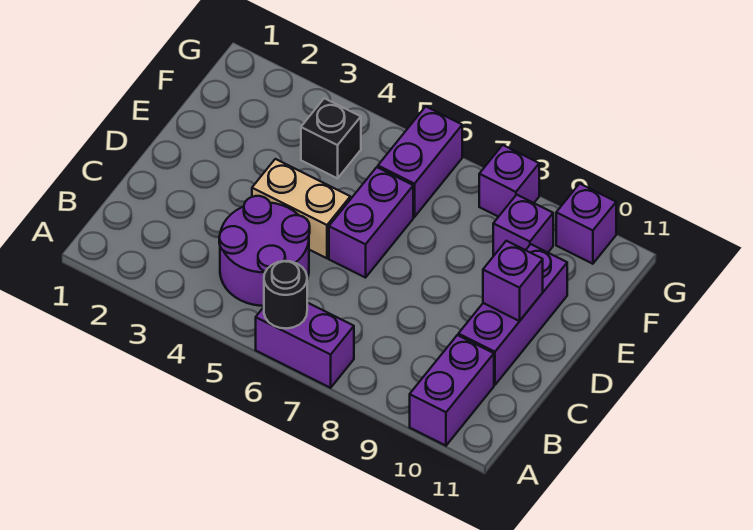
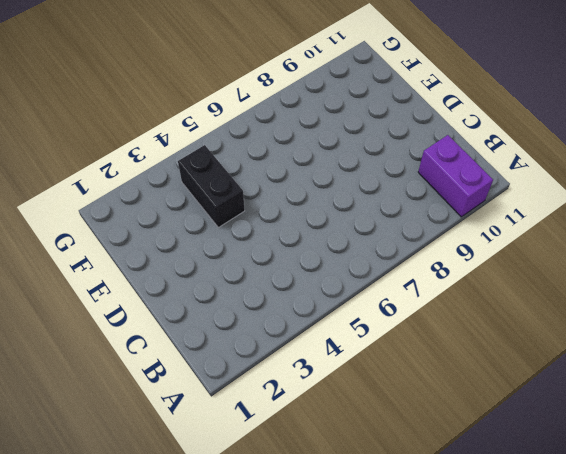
black 1x2 brick [178,145,245,227] -> black 1x1 brick [301,98,361,178]
none -> purple 1x2 brick [256,303,354,388]
none -> purple 2x2 round brick [219,196,310,306]
none -> purple 1x3 brick [458,244,567,385]

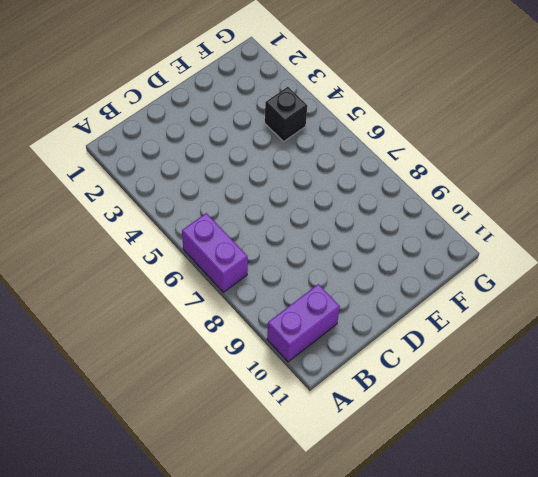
none -> purple 2x2 round brick [219,196,310,306]
none -> purple 1x3 brick [458,244,567,385]
none -> tan 1x2 brick [252,159,350,258]

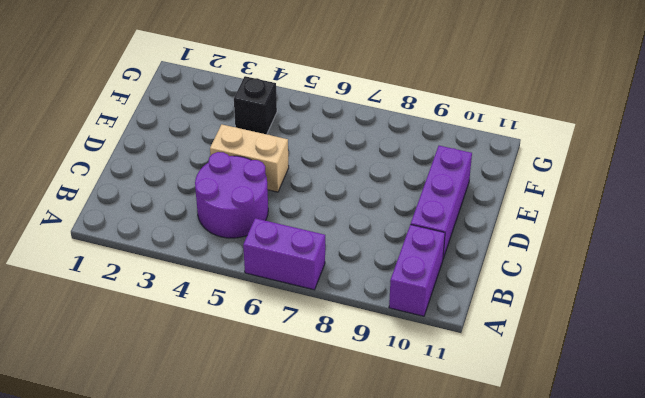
none -> purple 1x2 brick [329,167,413,278]
none -> purple 1x2 brick [378,107,462,217]
none -> purple 1x1 brick [493,195,553,256]

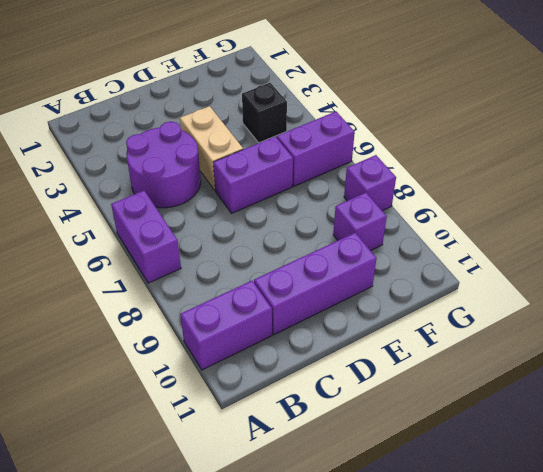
none -> purple 1x1 brick [556,184,616,264]
none -> black 1x1 round brick [264,261,307,329]
none -> purple 1x1 brick [483,241,543,321]

